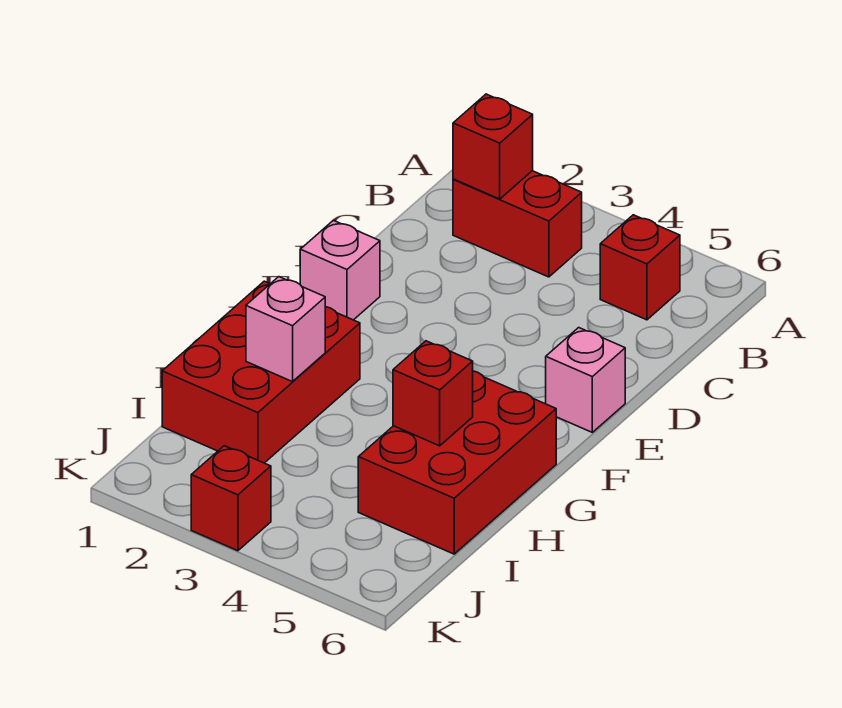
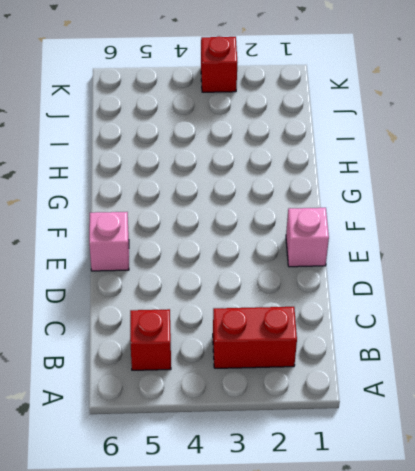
none -> red 2x3 brick [162,281,360,463]
none -> red 2x3 brick [358,371,556,554]

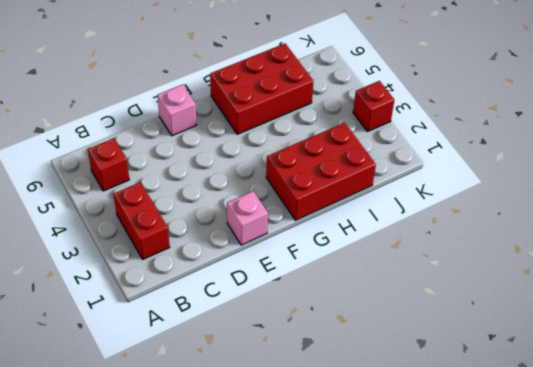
none -> red 1x1 brick [453,94,533,199]
none -> pink 1x1 brick [246,277,325,382]

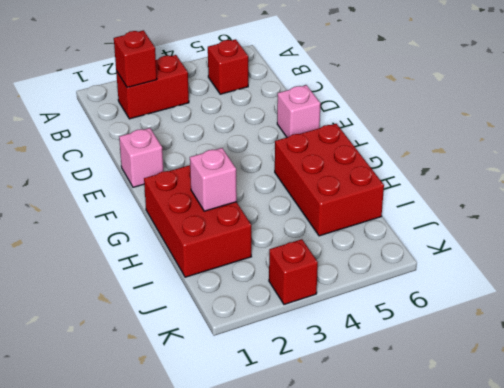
none -> red 1x1 brick [393,341,473,446]

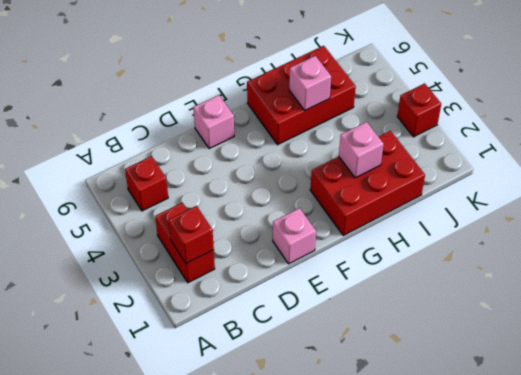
pink 1x1 brick [289,56,331,110] -> red 1x1 brick [393,341,473,446]

